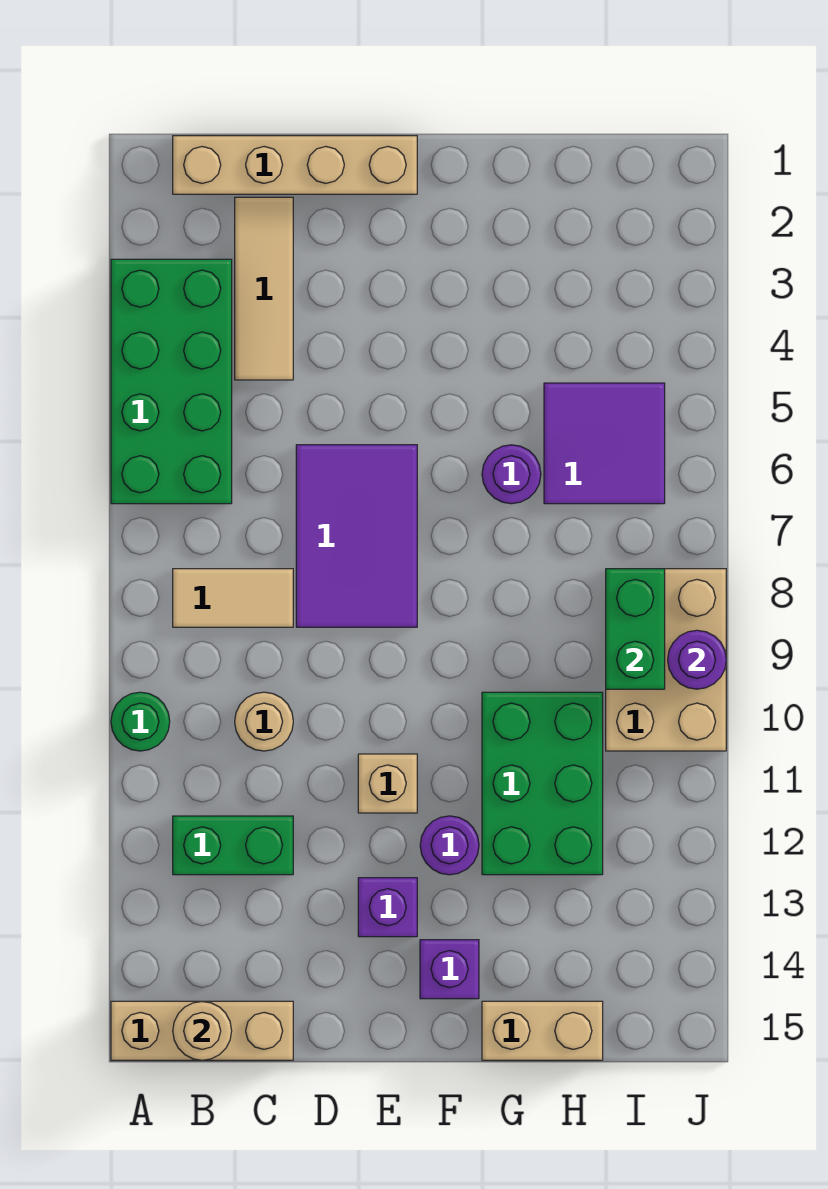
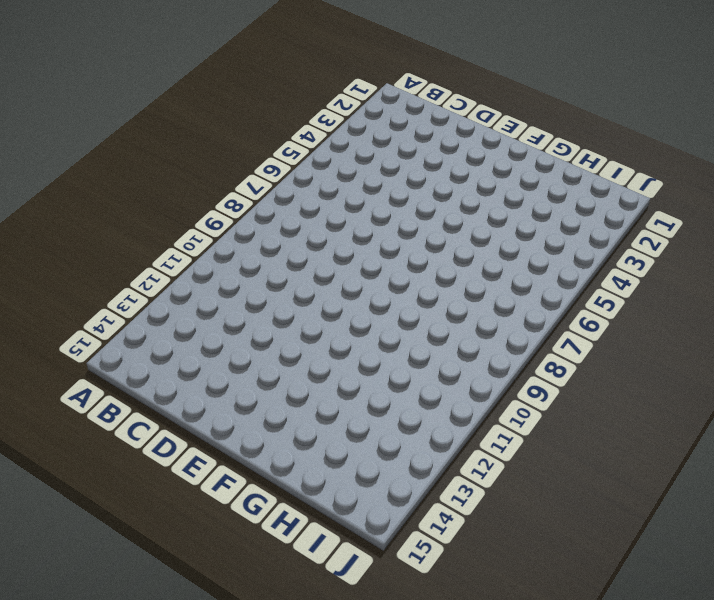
none -> green 2x4 brick [111,259,232,504]
none -> green 1x1 round brick [111,692,170,751]
none -> tan 1x3 brick [111,1001,293,1060]

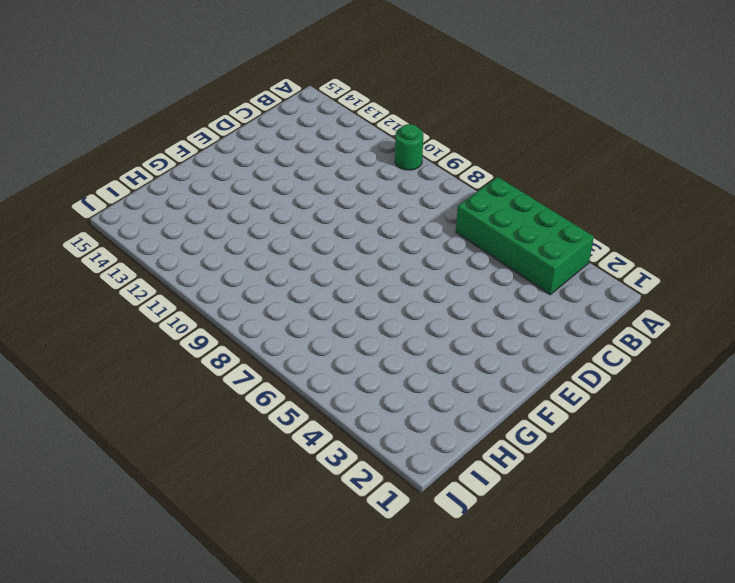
none -> tan 1x3 brick [111,1001,293,1060]
none -> tan 1x4 brick [173,136,417,194]
none -> tan 1x2 tile [173,569,293,627]

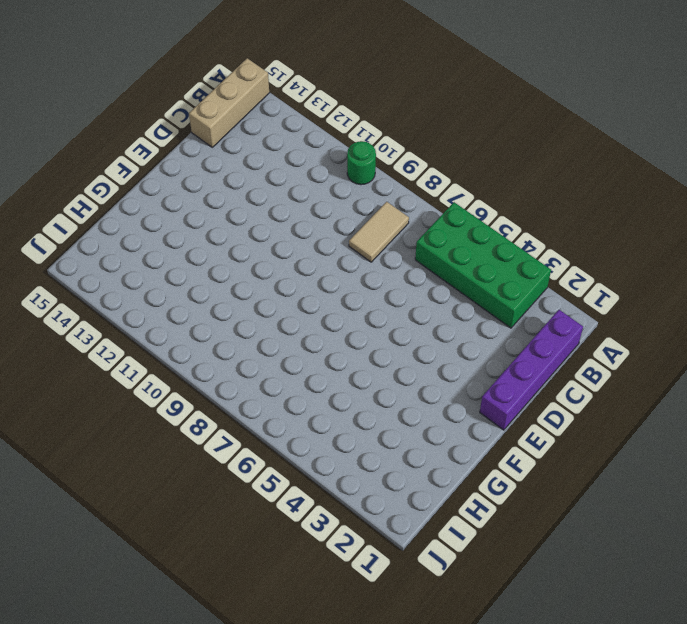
purple 1x4 brick [480,310,583,430] -> tan 1x4 brick [173,136,417,194]
none -> green 1x2 brick [173,816,293,875]
none -> tan 1x3 tile [235,197,293,380]
none -> tan 1x1 round brick [235,692,293,751]

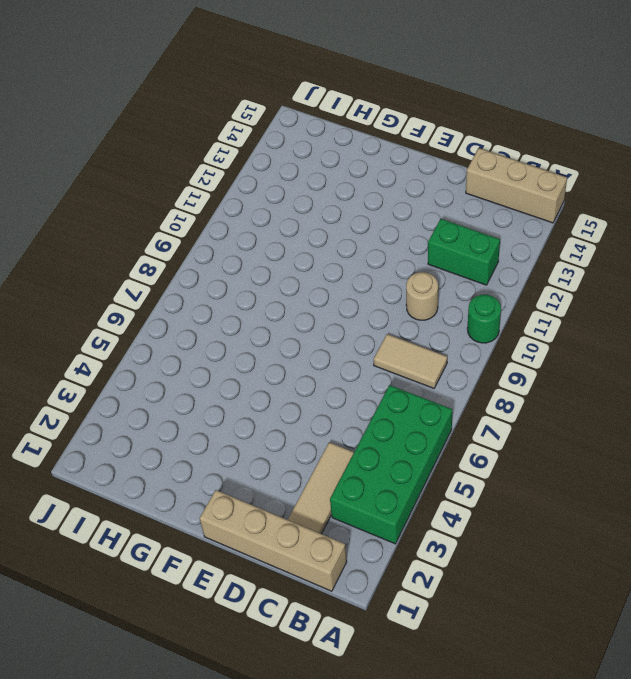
none -> purple 2x3 tile [296,445,417,627]
none -> tan 1x1 brick [358,754,417,813]
none -> purple 1x1 brick [358,878,417,937]

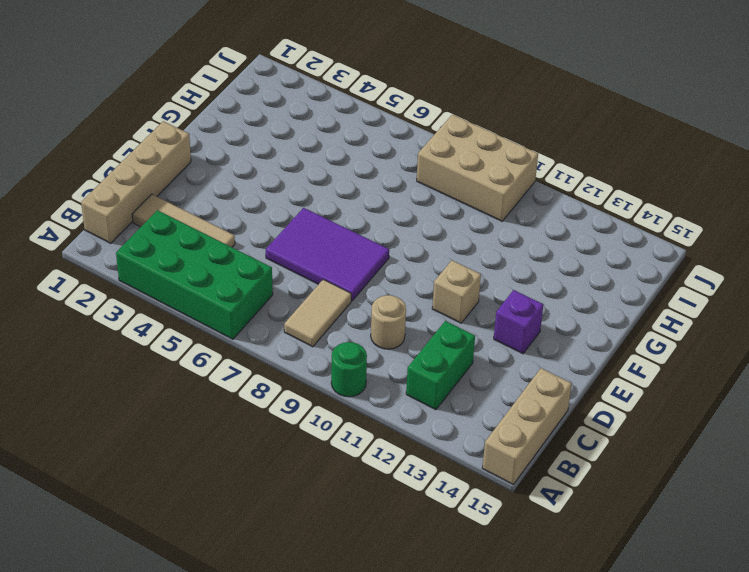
none -> purple 1x1 round brick [420,816,479,875]
none -> purple 1x1 brick [420,940,479,999]
none -> purple 1x1 round brick [482,445,541,504]

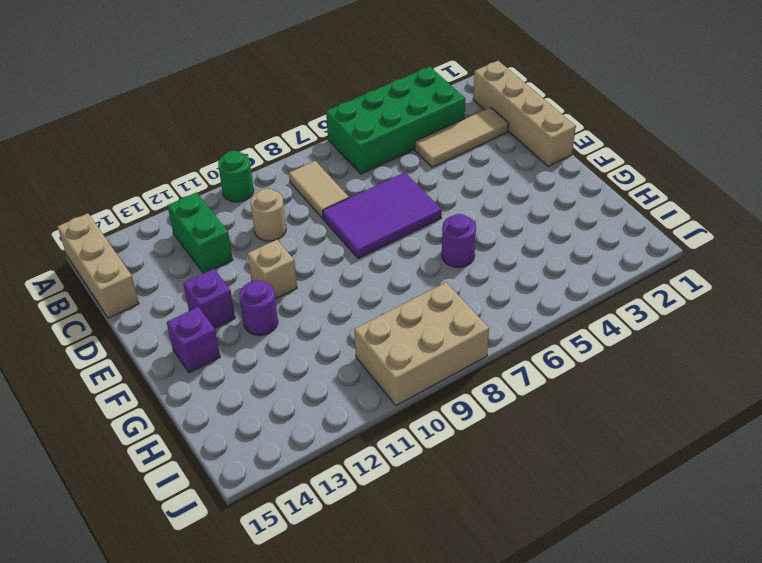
none -> green 2x3 brick [482,692,603,875]
none -> tan 1x2 brick [482,1001,603,1060]
none -> purple 2x2 tile [544,383,665,504]

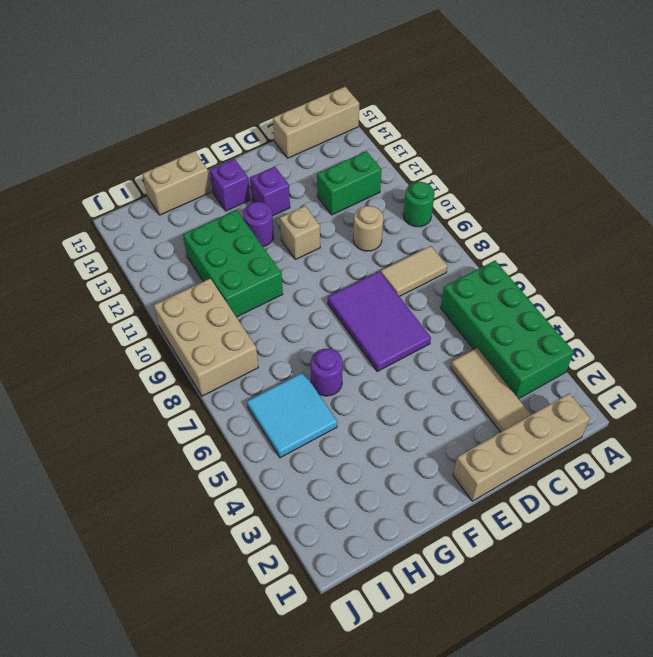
cyan 2x2 tile [247,372,337,458] -> purple 2x2 tile [544,383,665,504]
none -> tan 1x1 round brick [173,1001,232,1060]
none -> green 1x2 brick [606,569,665,689]
none -> purple 1x1 round brick [668,630,726,689]

